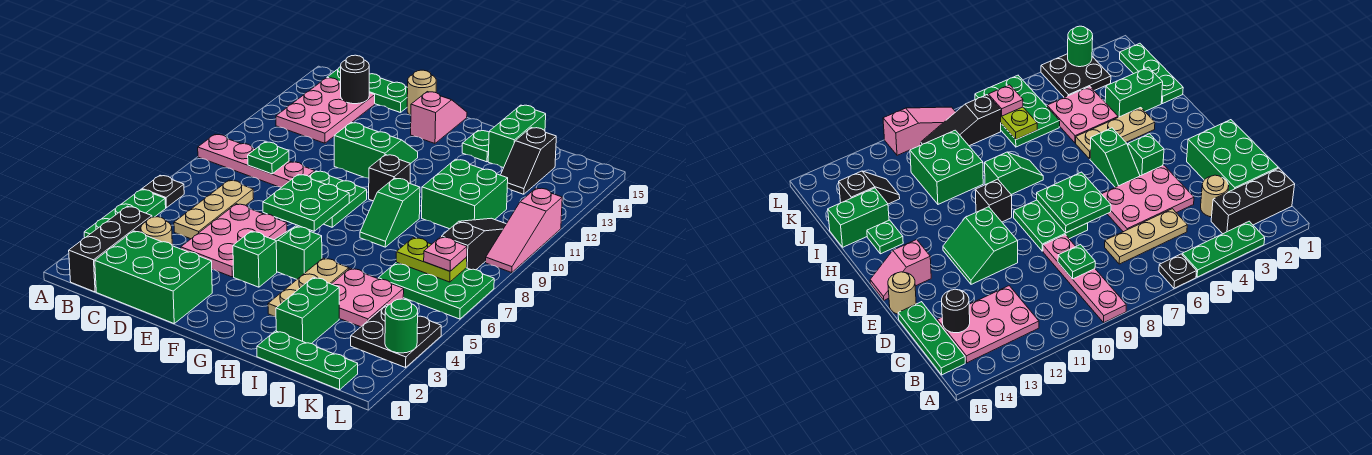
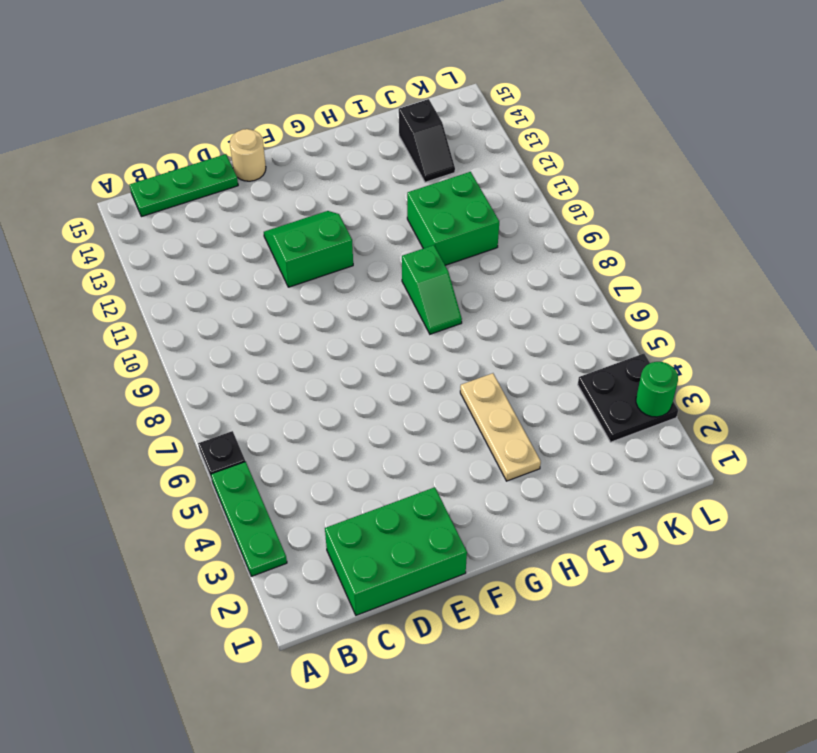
none -> pink 1x4 plate [198,134,315,187]
none -> black 1x3 brick [69,206,152,292]
none -> pink 2x3 plate [276,78,375,143]
none -> tan 1x1 round brick [141,217,172,245]

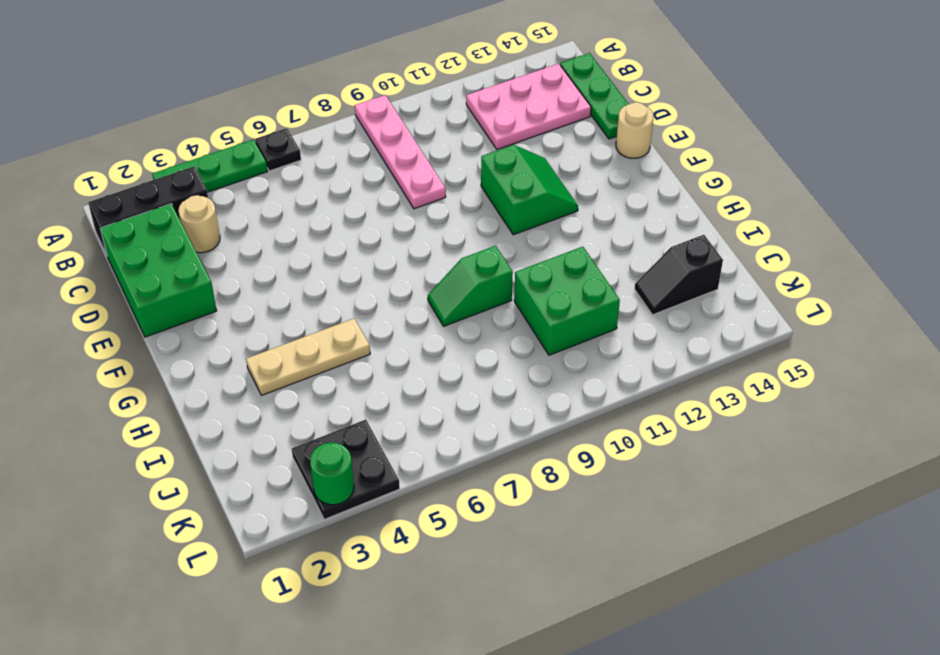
none -> tan 1x3 plate [174,180,254,239]
none -> pink 2x3 plate [181,204,287,277]
none -> green 2x2 plate [309,171,367,227]
none -> green 1x1 brick [233,231,277,287]

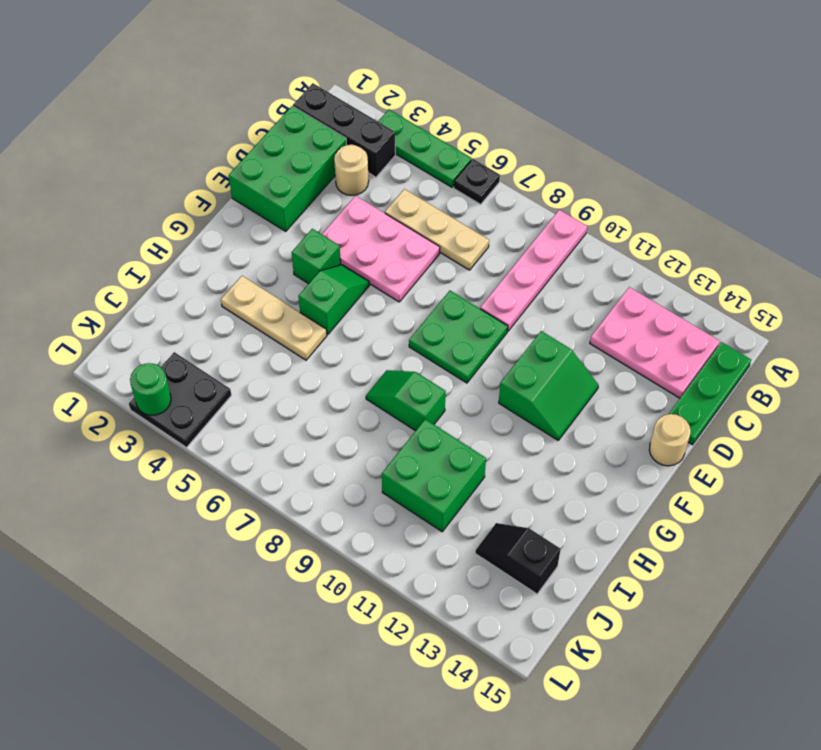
none -> pink 1x2 slope [411,92,467,143]
none -> black 1x1 brick [369,155,410,201]
none -> green 1x1 plate [462,131,489,162]
none -> green 1x3 plate [257,331,358,390]

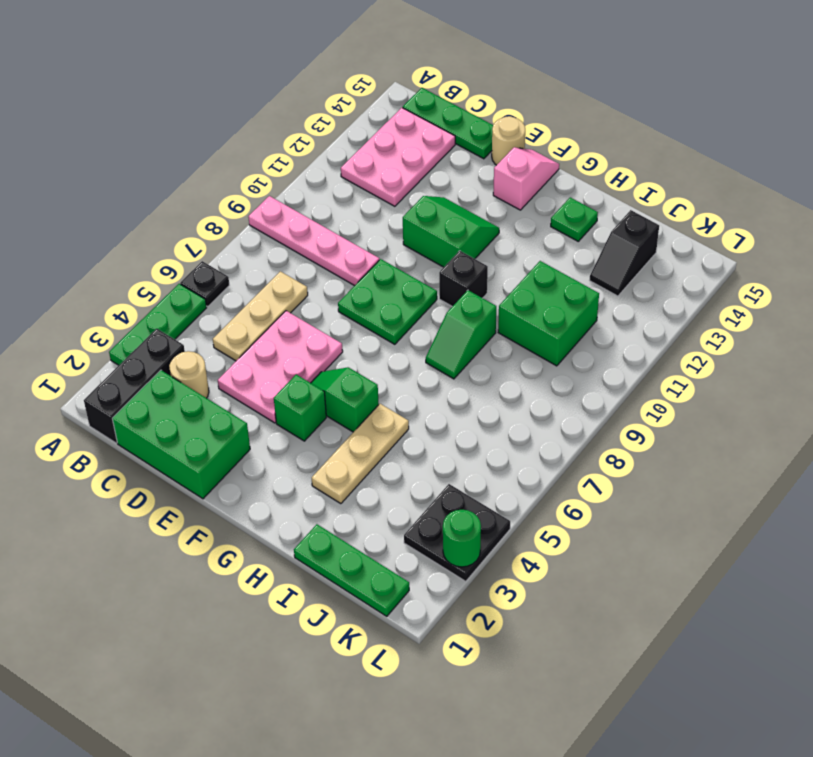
none -> green 1x2 brick [276,277,339,344]
none -> pink 2x2 plate [332,268,404,327]
none -> green 1x2 brick [488,105,546,168]
none -> green 2x3 plate [378,262,494,319]

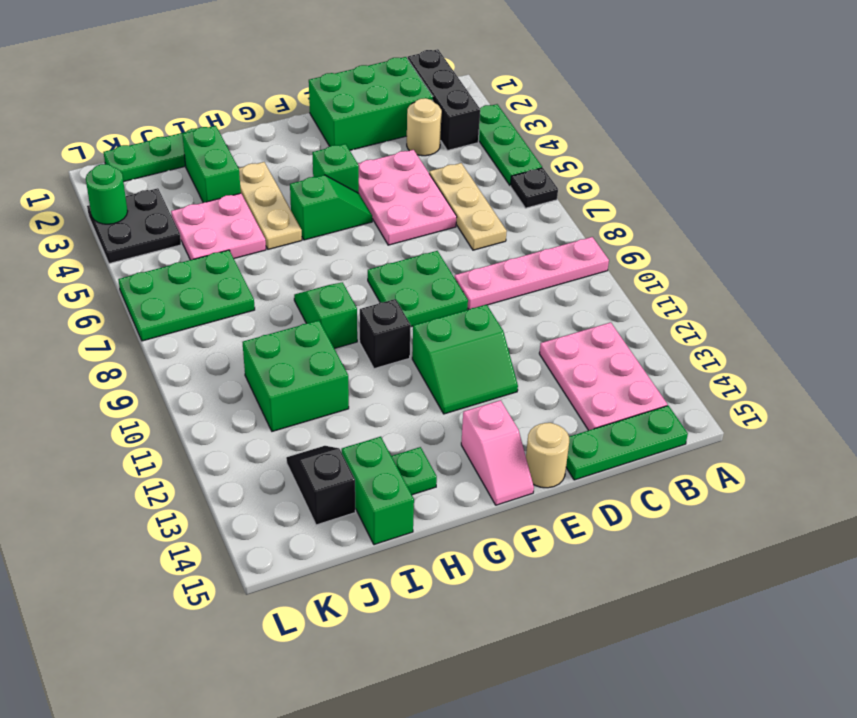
none -> black 1x3 slope [442,218,506,270]
none -> pink 1x3 slope [486,188,562,273]
none -> green 1x1 plate [248,142,289,174]
none -> black 1x1 round brick [341,55,369,104]

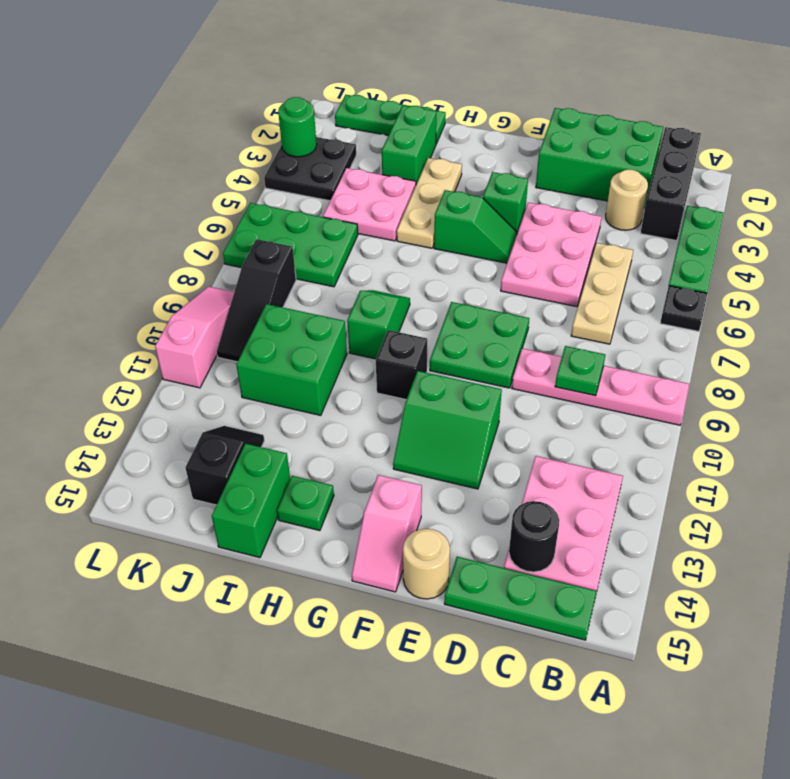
none -> green 2x2 plate [263,174,349,231]
none -> lime 1x2 plate [396,238,467,282]
none -> pink 1x1 plate [424,237,467,271]

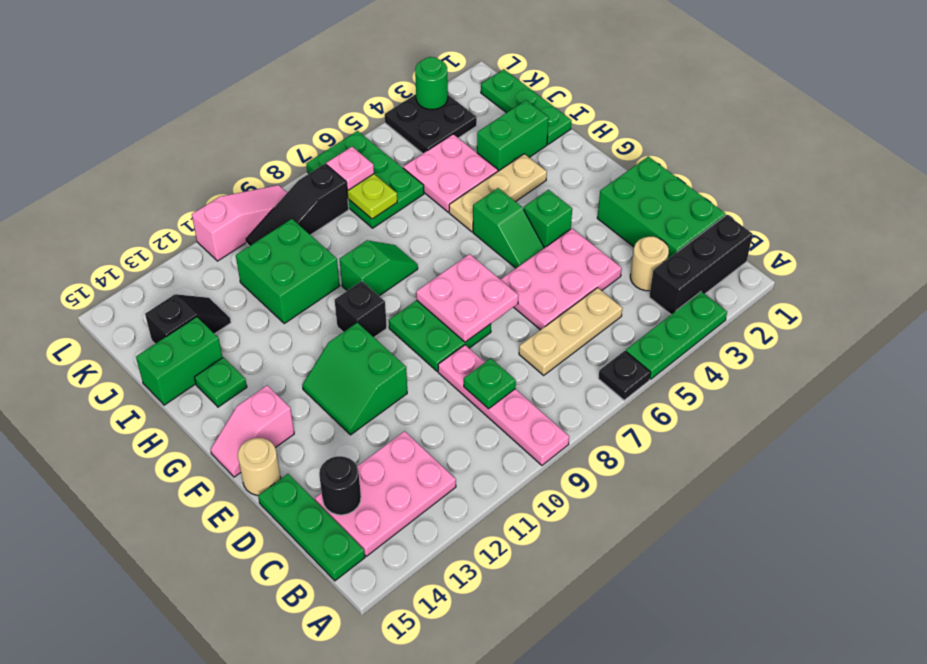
pink 2x2 plate [416,254,518,342] -> green 2x2 plate [263,174,349,231]

